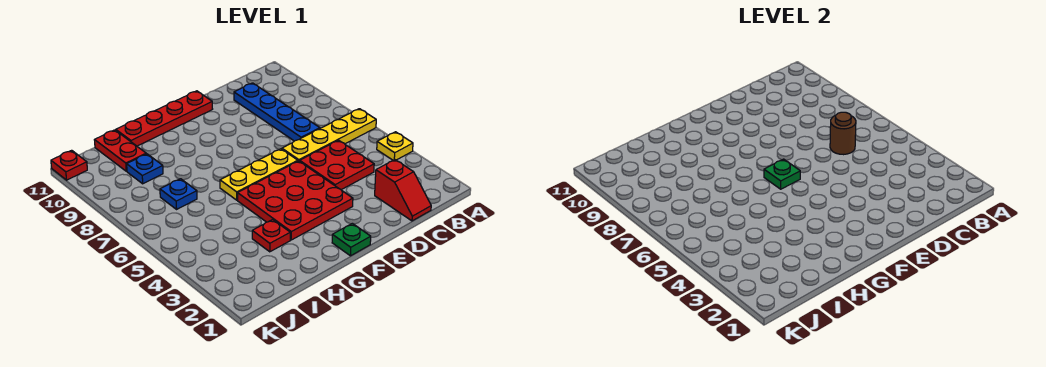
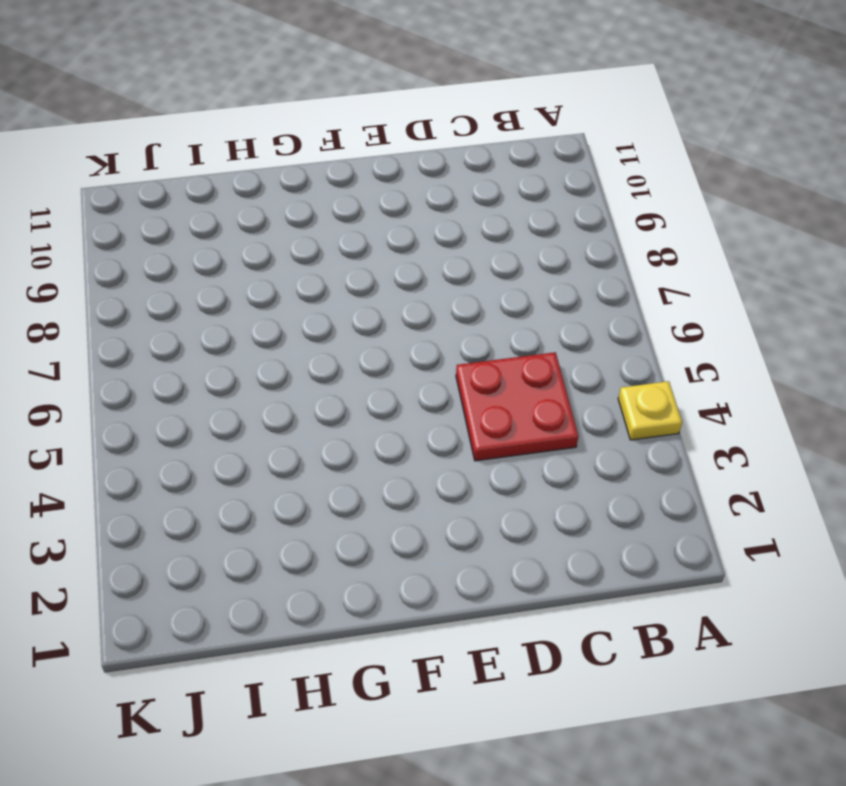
none -> yellow 1x4 plate [282,109,376,161]
none -> red 1x2 slope [375,159,431,221]
none -> blue 1x4 plate [234,83,320,141]

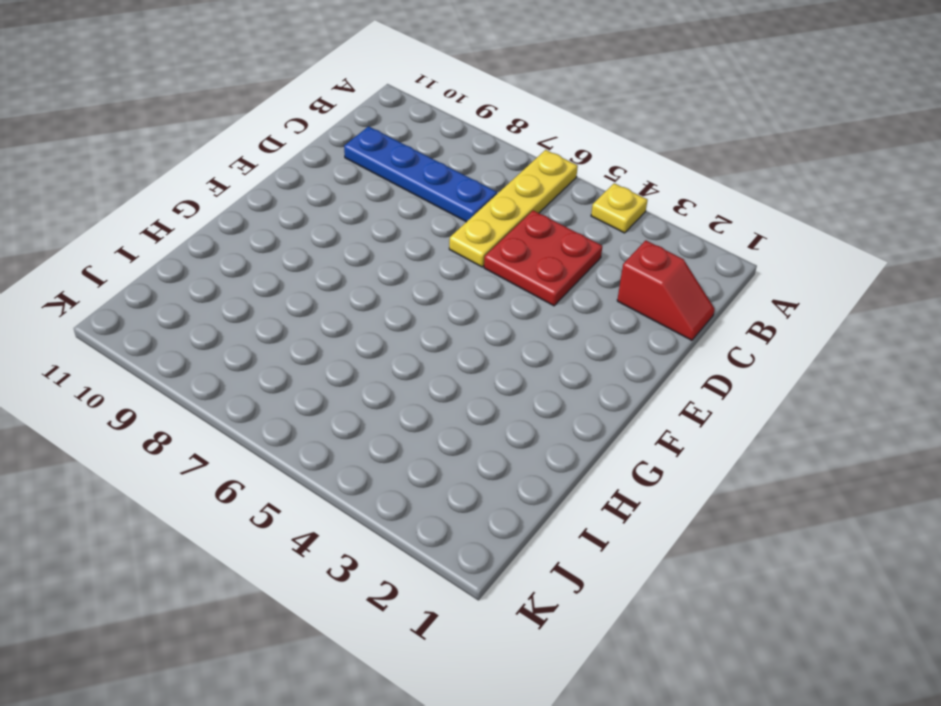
none -> red 3x3 plate [238,161,353,240]
none -> yellow 1x3 plate [220,149,298,200]
none -> red 1x4 plate [116,91,212,146]

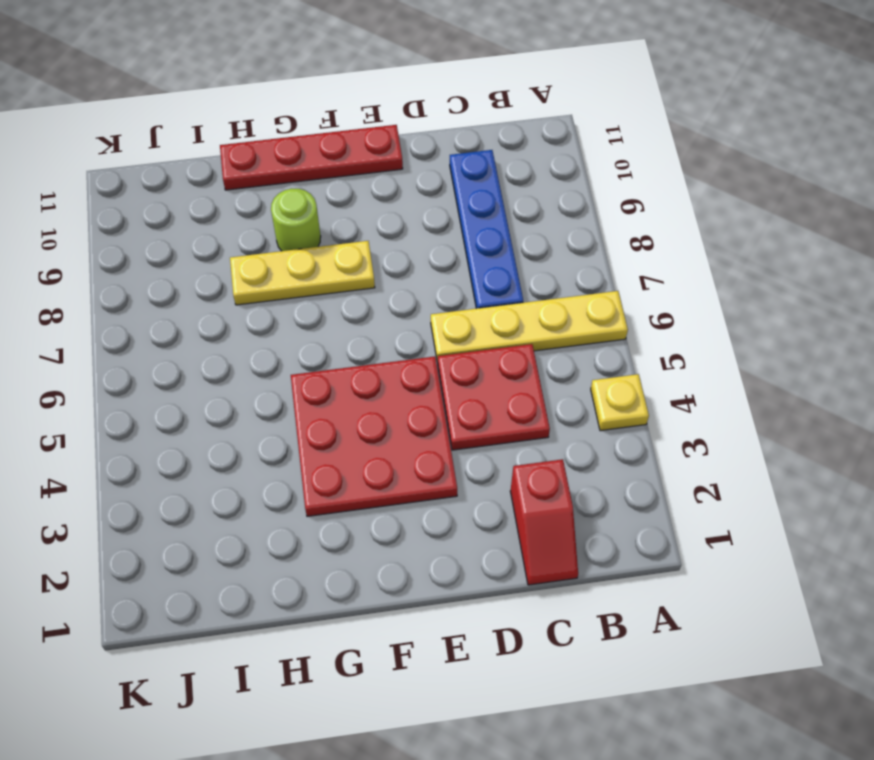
yellow 1x3 plate [230,241,375,305] -> yellow 1x3 plate moved to [220,149,298,200]
lime 1x1 round brick [271,189,321,251] -> none
none -> green 1x1 plate [332,223,371,256]
none -> red 1x1 plate [252,220,290,252]
none -> blue 1x1 plate [160,179,197,209]

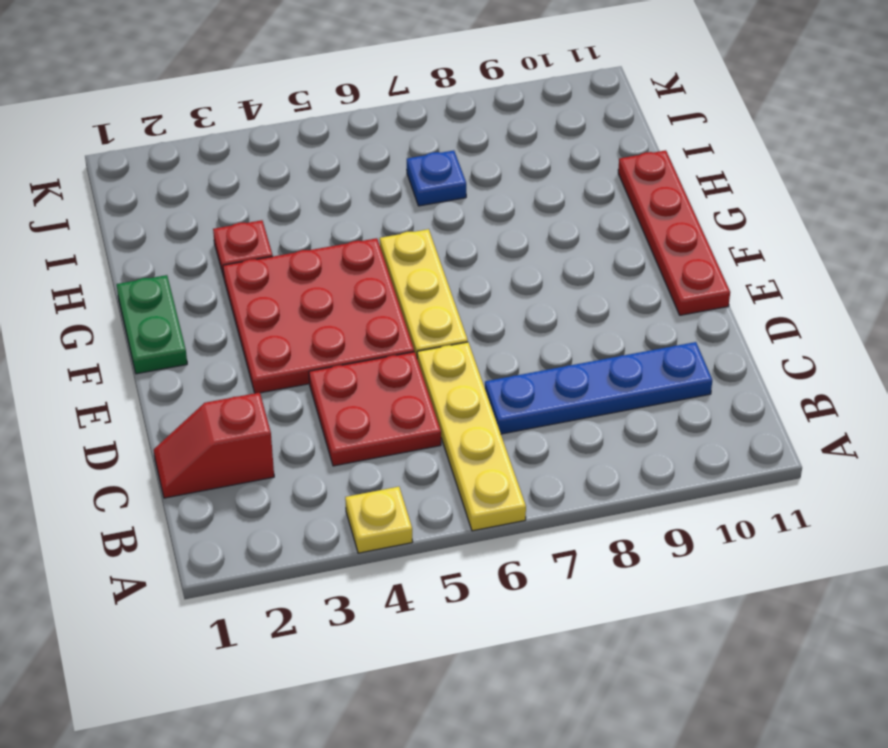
green 1x2 plate [117,275,187,374] -> green 1x1 plate [332,223,371,256]
none -> blue 1x1 plate [127,154,163,184]
none -> red 1x2 plate [95,130,146,171]
none -> red 1x1 plate [51,150,87,180]

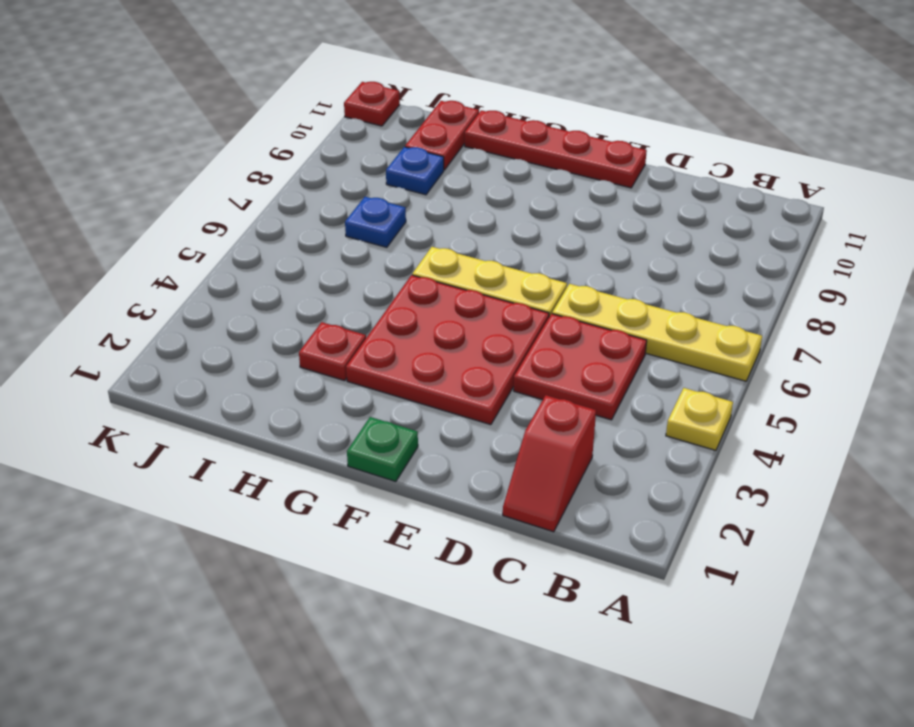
none -> blue 1x4 plate [234,83,320,141]
none -> brown 1x1 round brick [830,112,856,155]
none -> green 1x1 plate [764,159,800,189]

